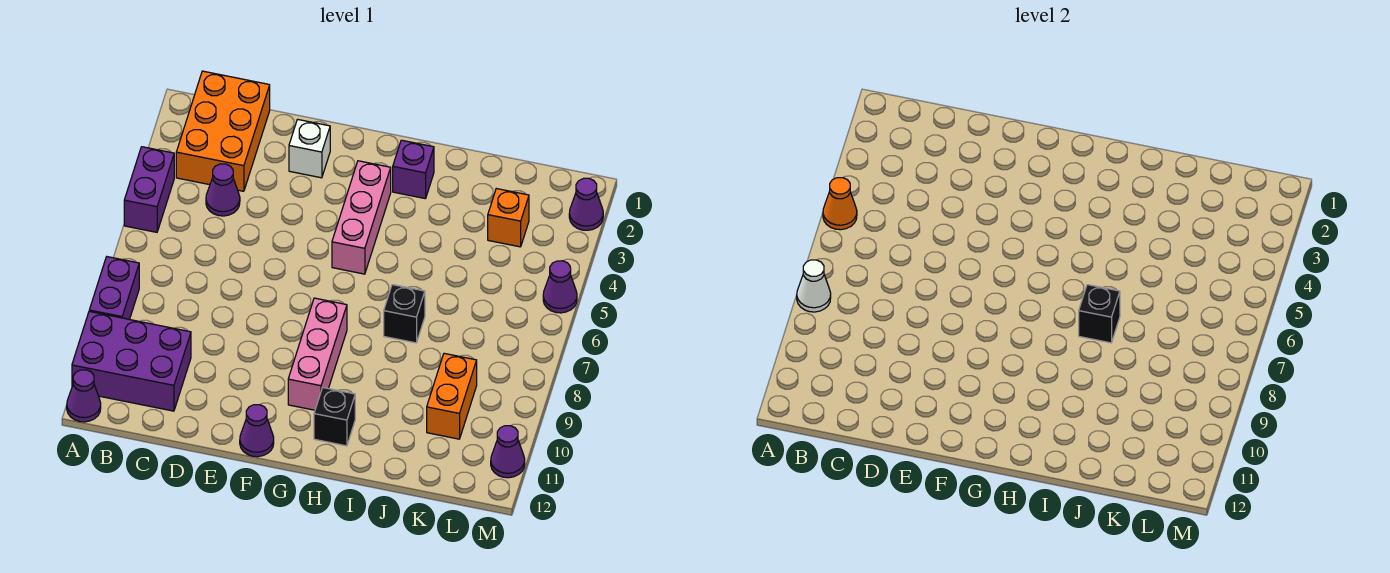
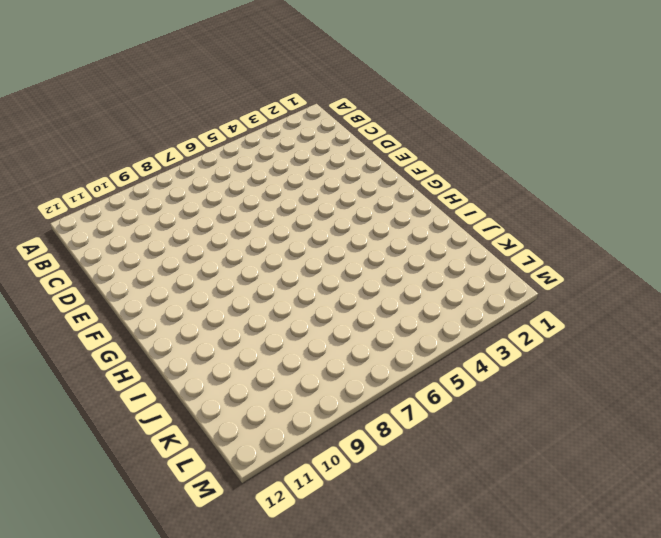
none -> purple 1x2 brick [124,147,174,232]
none -> purple 1x2 brick [89,257,139,319]
none -> purple 2x3 brick [72,311,191,411]

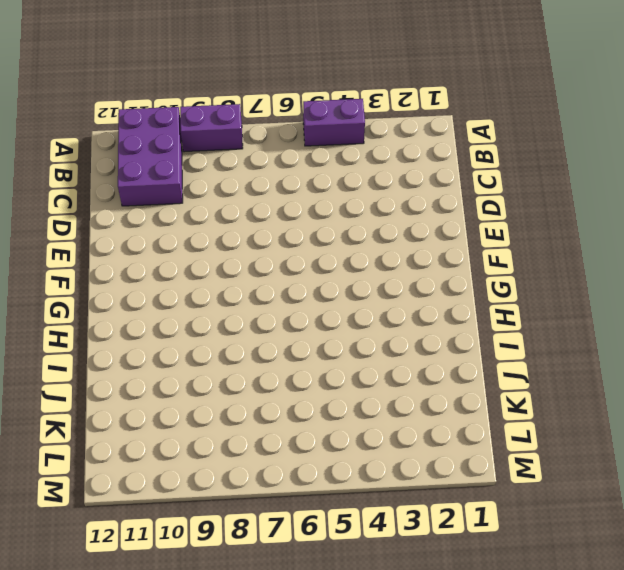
none -> purple 1x1 cone [67,370,101,422]
none -> orange 2x3 brick [176,71,270,191]
none -> purple 1x1 cone [206,164,240,216]

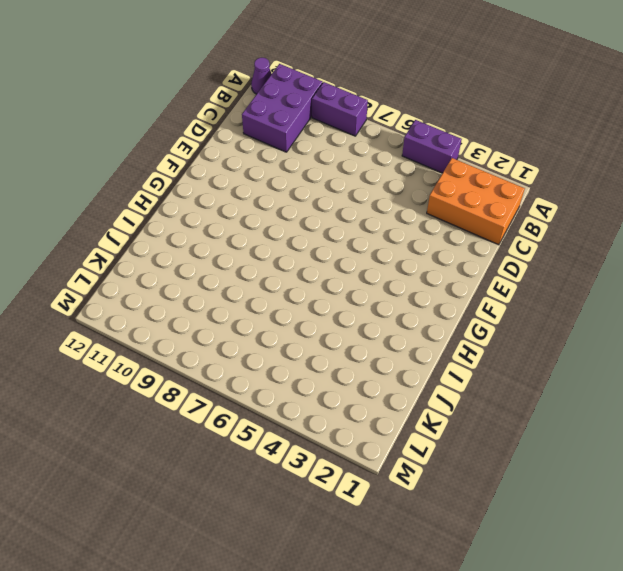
none -> purple 1x1 cone [206,164,240,216]
none -> white 1x1 brick [289,119,330,178]
none -> purple 1x1 cone [240,405,274,457]

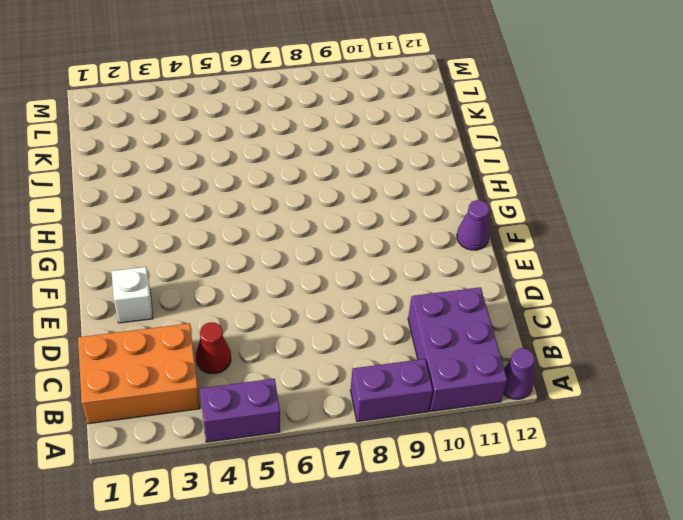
red 1x1 cone [196,322,231,374] -> purple 1x1 cone [206,164,240,216]
none -> pink 1x3 brick [332,161,391,274]
none -> pink 1x3 brick [288,298,347,410]
none -> purple 1x1 brick [393,140,434,199]

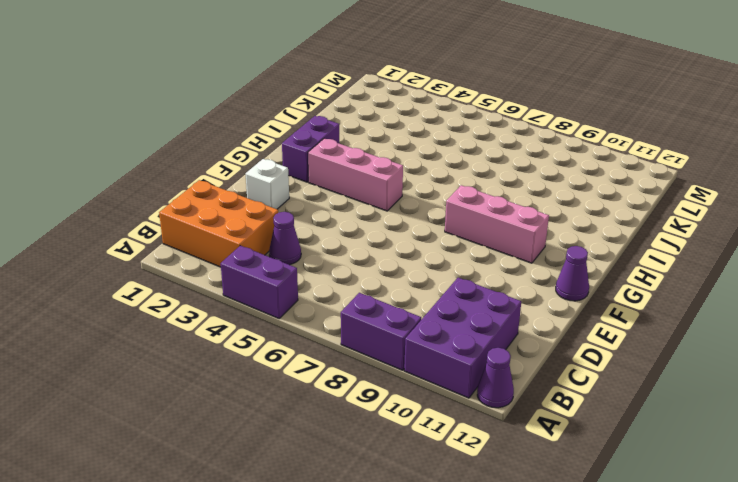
purple 1x2 brick [282,116,339,182] -> purple 1x1 brick [393,140,434,199]
none -> black 1x1 brick [314,388,355,446]
none -> black 1x1 brick [384,285,425,343]
none -> orange 1x1 brick [488,189,529,247]

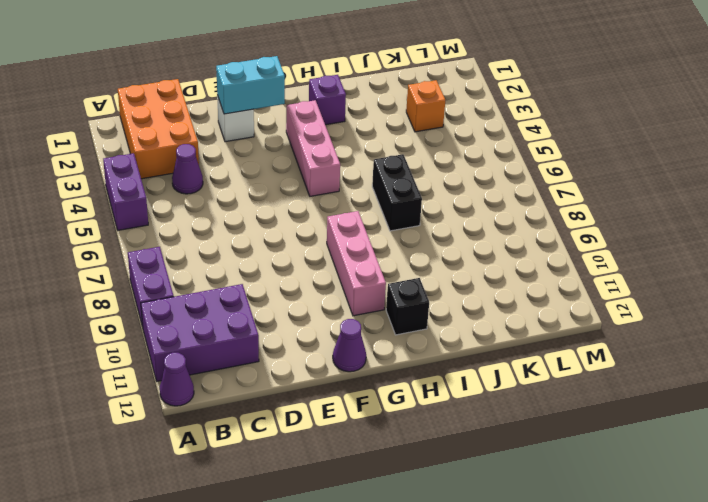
cyan 1x2 brick [216,56,285,114] -> none
black 1x2 brick [372,154,422,231] -> black 1x1 brick [384,285,425,343]
none -> orange 1x2 brick [427,353,477,439]
none -> purple 1x1 cone [569,178,603,230]
none -> purple 1x1 cone [543,261,577,313]

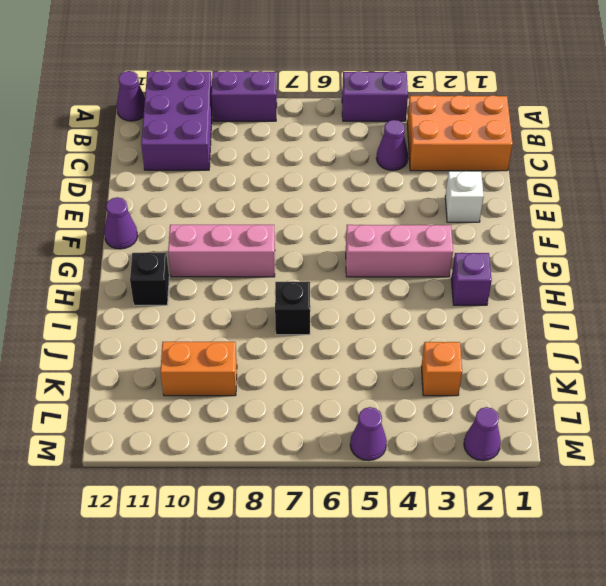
none -> purple 1x1 cone [491,426,525,478]
none -> orange 1x1 cone [823,178,857,230]
none -> white 1x1 cone [797,260,831,312]

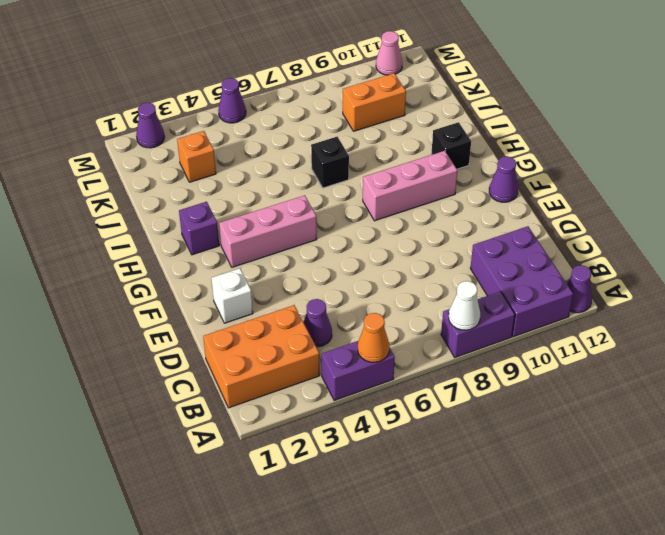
pink 1x1 cone [376,31,402,75] -> purple 1x1 cone [491,426,525,478]
none -> black 1x1 brick [1079,285,1120,343]

